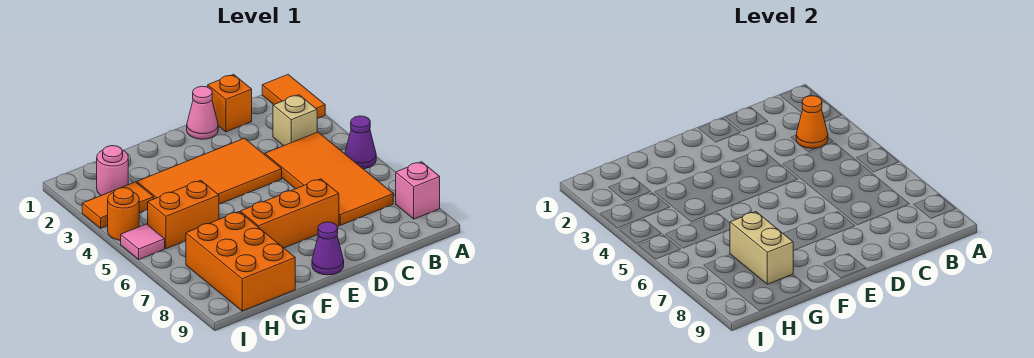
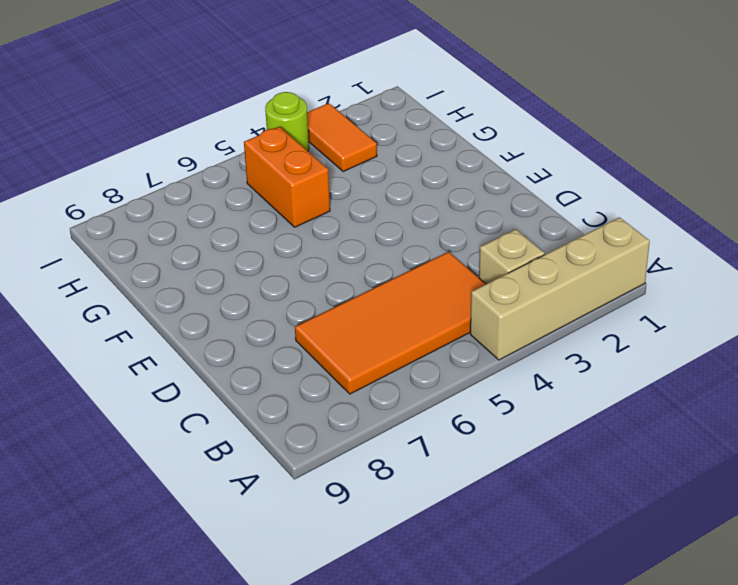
tan 1x4 brick [470,217,650,360] -> orange 1x2 tile [262,75,325,118]
lime 1x1 round brick [265,92,309,151] -> orange 1x1 round brick [108,188,139,240]
none -> purple 1x1 cone [345,116,376,169]
none -> pink 1x1 brick [396,162,440,219]
none -> orange 1x1 brick [208,74,252,132]

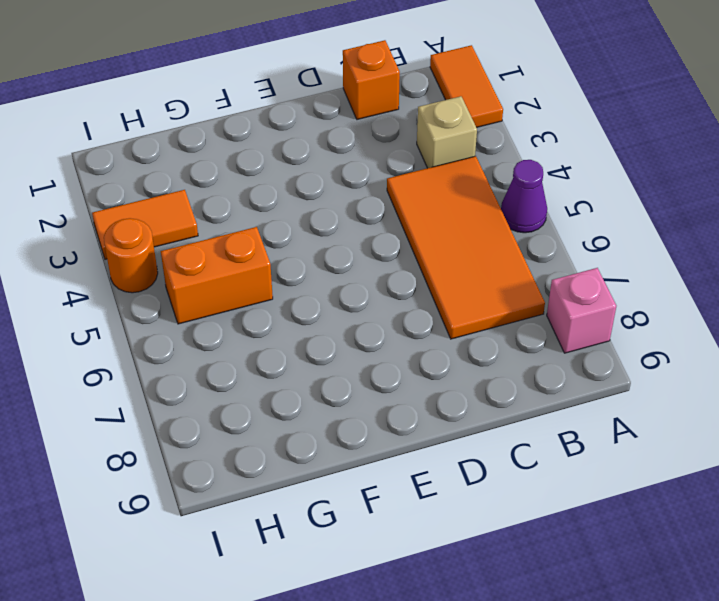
none -> pink 1x1 cone [187,86,218,139]
none -> orange 2x4 tile [137,138,282,204]
none -> orange 1x3 brick [240,179,339,248]

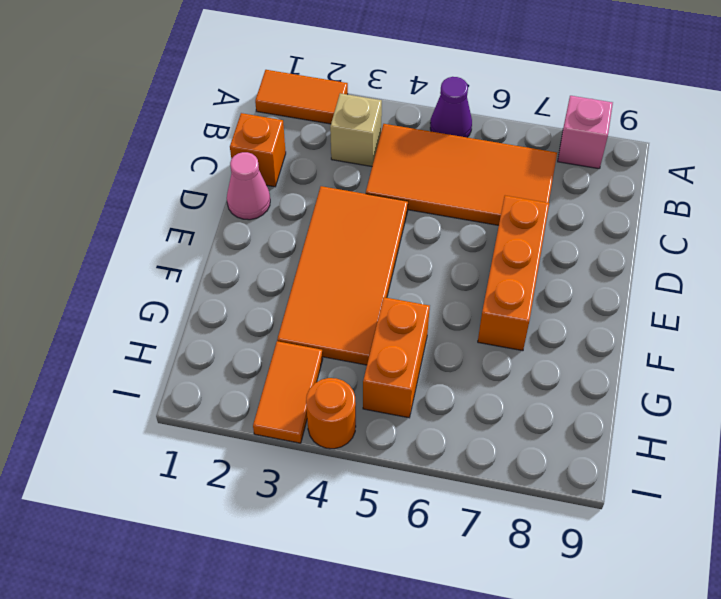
none -> purple 1x1 cone [312,222,344,275]
none -> orange 2x3 brick [186,212,295,311]
none -> pink 1x1 round brick [97,146,128,196]

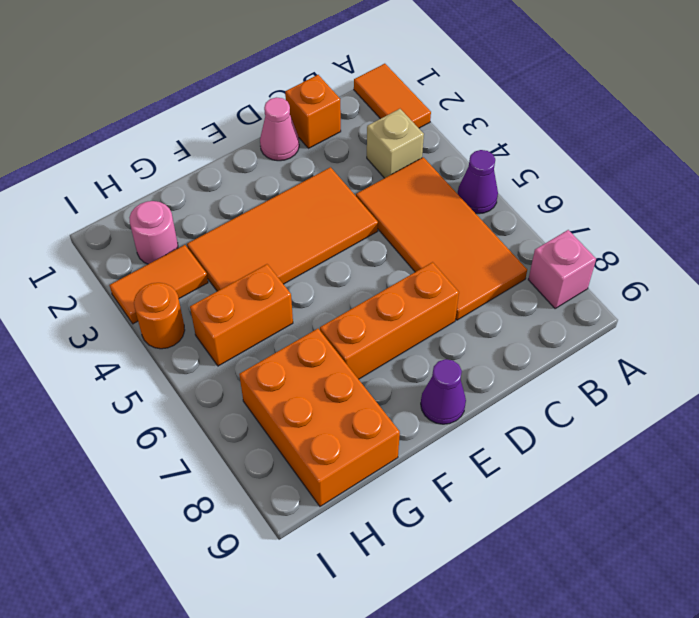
none -> pink 1x1 tile [121,224,165,259]
none -> orange 1x1 cone [796,96,828,148]
none -> tan 1x2 brick [730,212,794,284]

